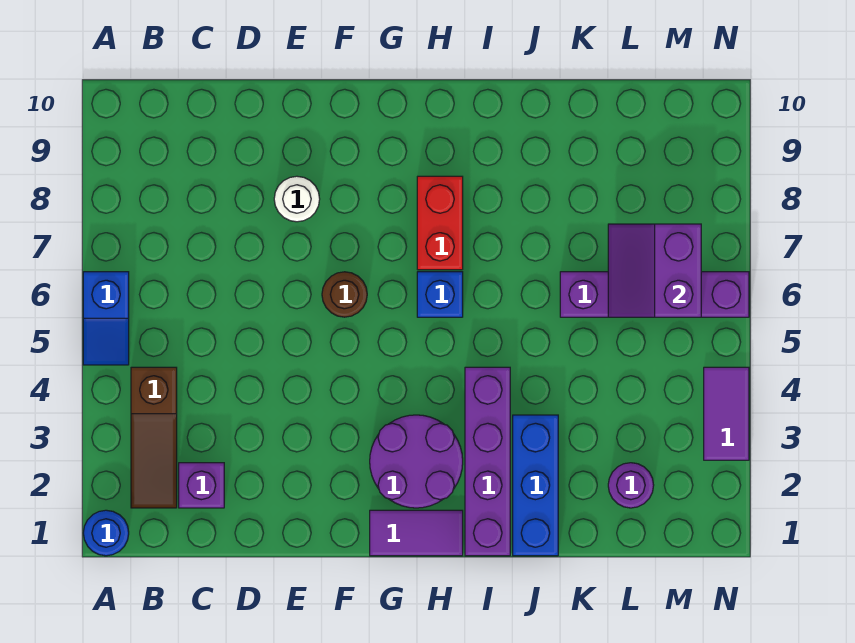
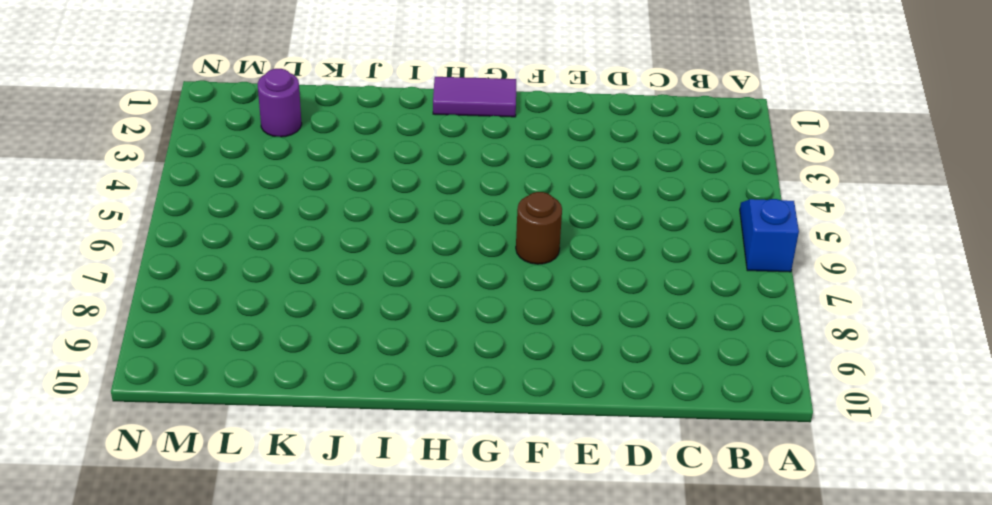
none -> blue 1x1 round brick [83,510,129,556]
none -> brown 1x3 slope [131,367,177,508]
none -> purple 1x1 brick [179,463,224,508]

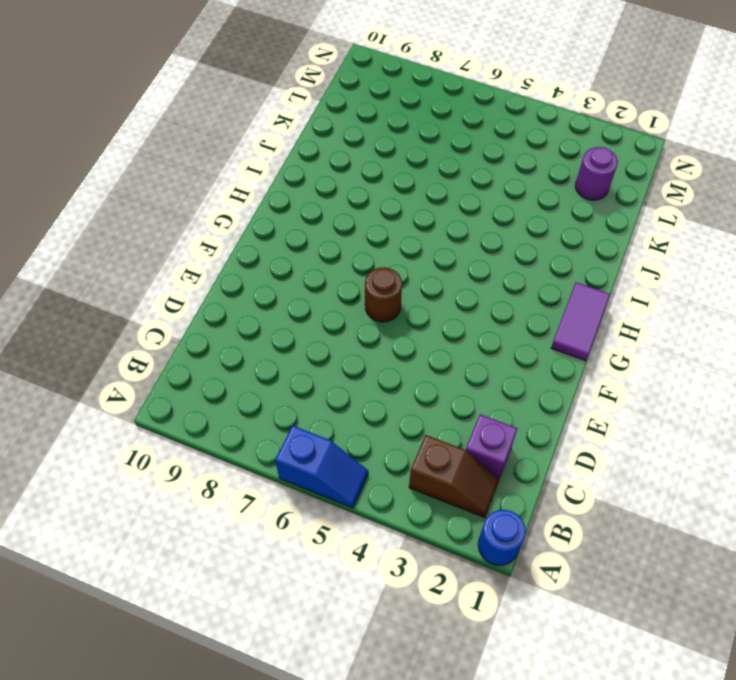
brown 1x2 slope [409,435,499,518] -> brown 1x3 slope [131,367,177,508]
none -> white 1x1 round brick [274,176,320,222]
none -> purple 2x2 round brick [370,415,463,508]
none -> blue 1x1 brick [417,272,463,317]

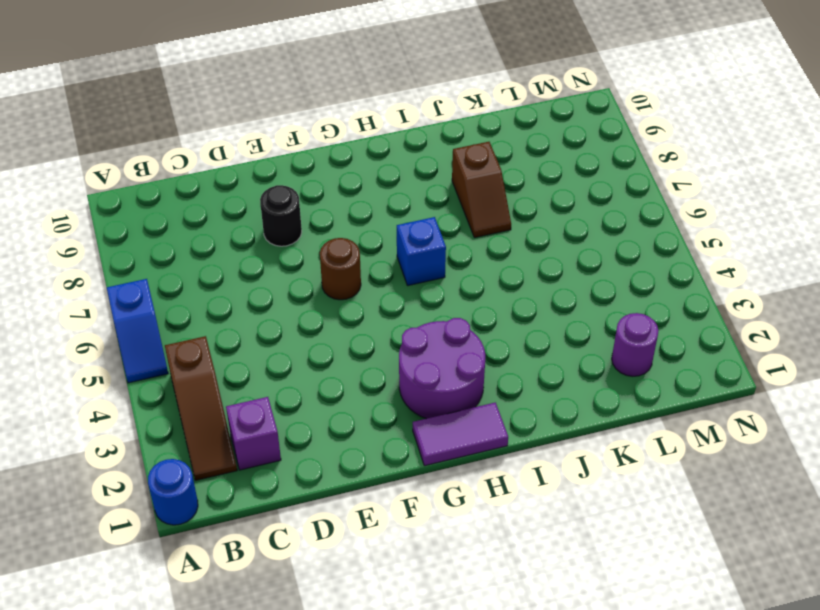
black 1x1 round brick [260,185,302,246] -> white 1x1 round brick [274,176,320,222]
brown 1x2 slope [452,142,511,238] -> none
none -> red 1x2 brick [417,176,463,270]
none -> purple 1x4 brick [465,367,510,556]
none -> blue 1x3 brick [513,415,558,556]

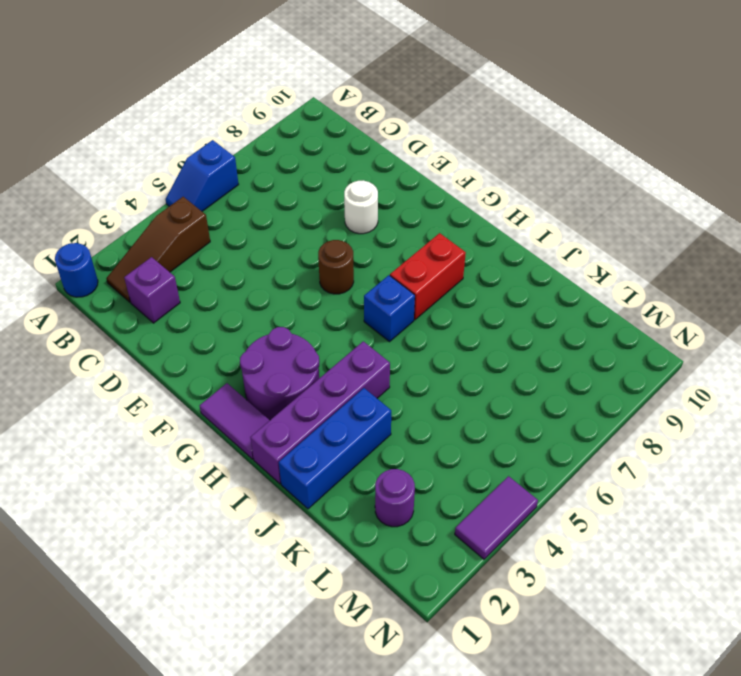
none -> purple 1x4 brick [560,272,749,317]
none -> purple 2x2 slope [608,224,701,317]

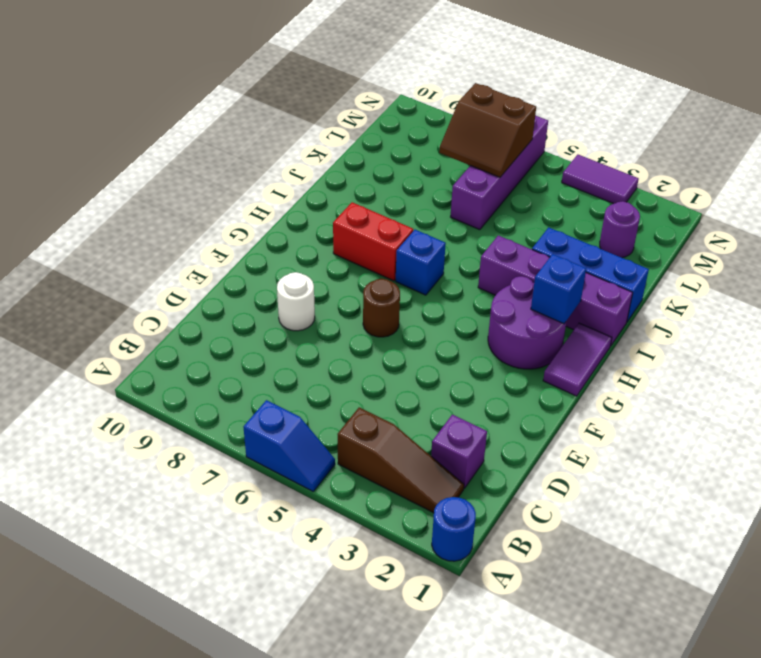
blue 1x1 brick [531,254,586,324] -> none
brown 2x2 slope [439,83,536,177] -> purple 2x2 slope [608,224,701,317]

